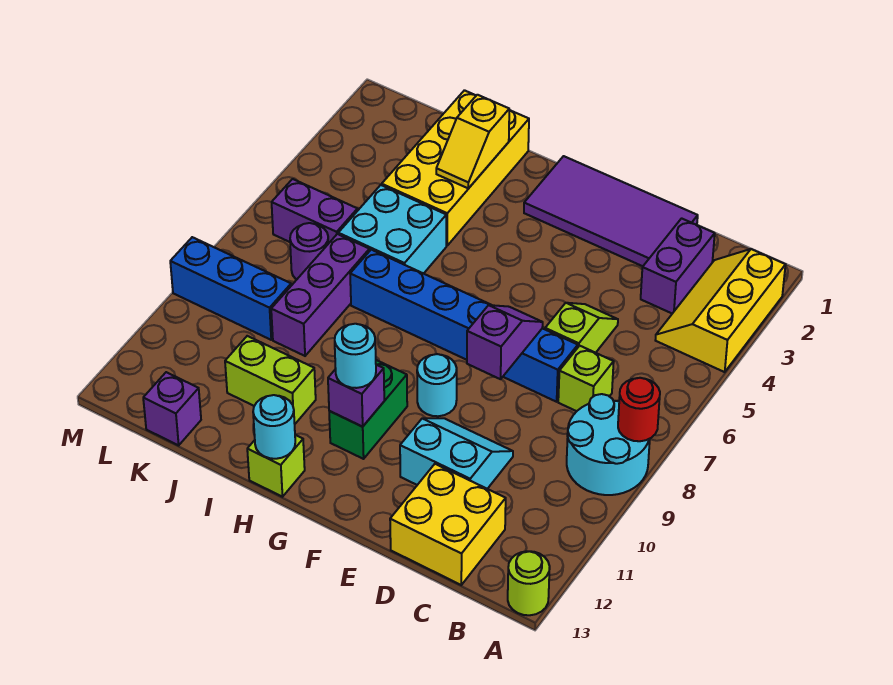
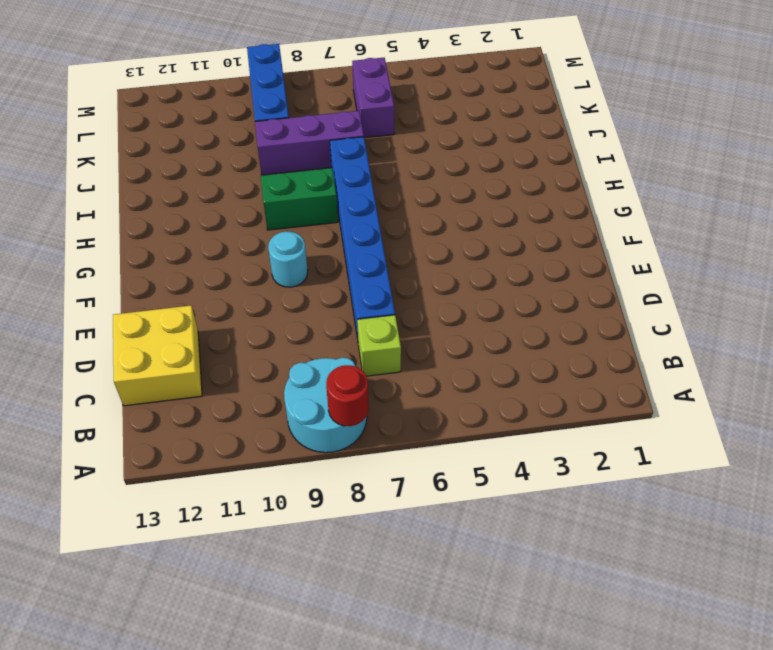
green 1x2 brick [261,168,338,230] -> green 1x2 brick moved to [329,360,407,459]
none -> yellow 2x3 slope [655,249,786,372]
none -> lime 1x1 round brick [508,551,550,615]
none -> purple 1x2 brick [641,218,715,314]

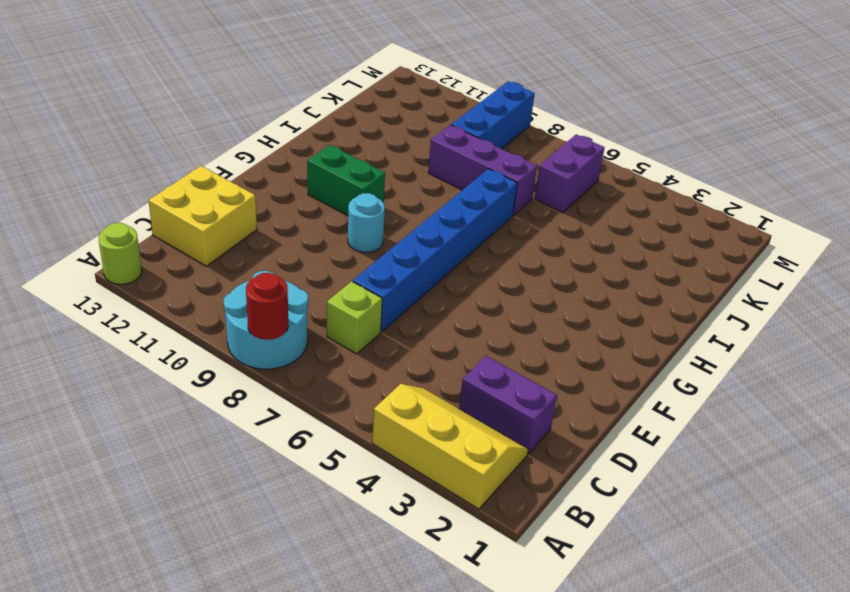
none -> purple 2x4 tile [524,156,698,266]
none -> lime 1x2 slope [545,303,618,353]
none -> cyan 2x2 slope [400,418,513,489]

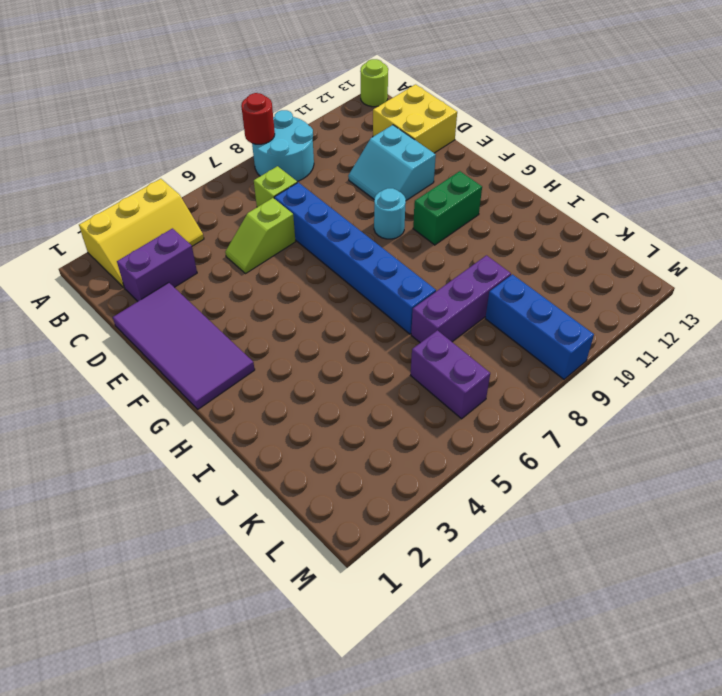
none -> lime 1x1 brick [247,435,305,497]
none -> yellow 2x4 brick [382,90,529,245]
none -> cyan 2x2 brick [338,185,446,274]

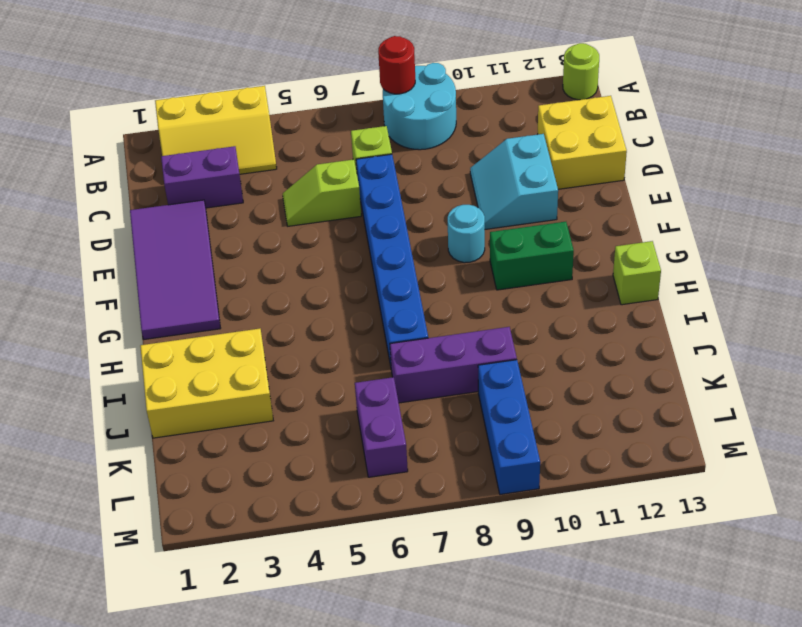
yellow 2x3 brick [140,329,273,438] -> yellow 2x4 brick [382,90,529,245]
none -> cyan 2x2 brick [338,185,446,274]
none -> lime 1x2 brick [225,336,316,424]
none -> purple 1x1 round brick [290,223,329,280]

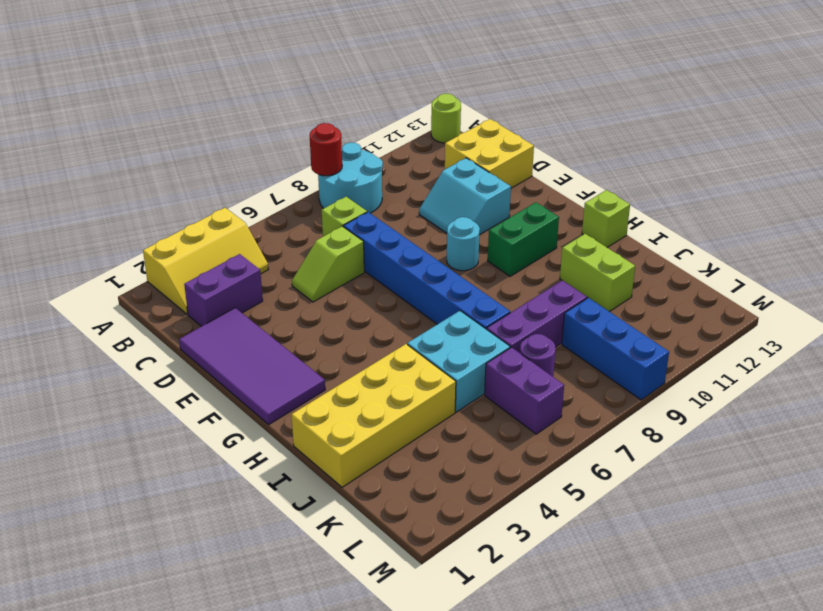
none -> purple 1x1 brick [143,372,201,445]
none -> purple 1x2 slope [467,305,543,379]
none -> purple 1x1 brick [328,365,384,427]

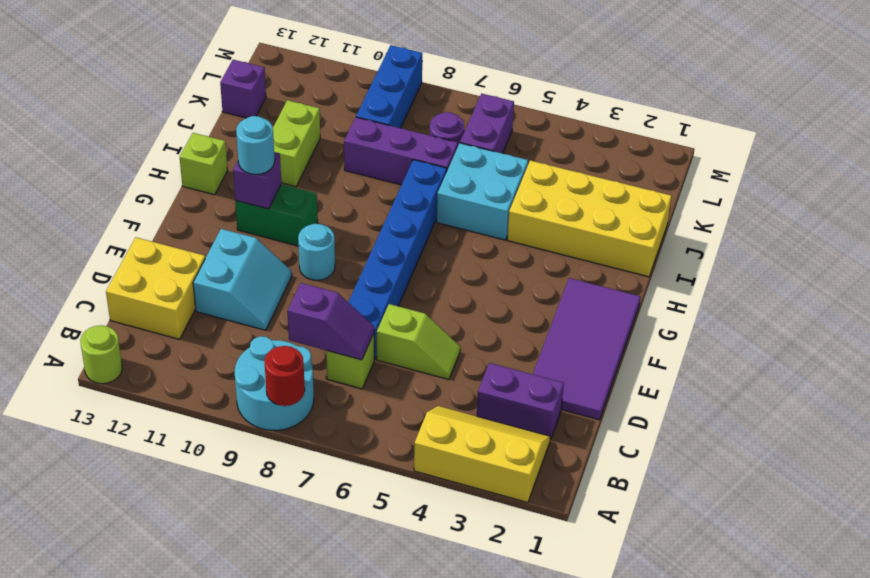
purple 1x2 slope [287,283,374,360] -> purple 1x2 slope moved to [467,305,543,379]
none -> cyan 1x1 round brick [253,395,295,459]
none -> yellow 1x2 slope [436,95,509,189]

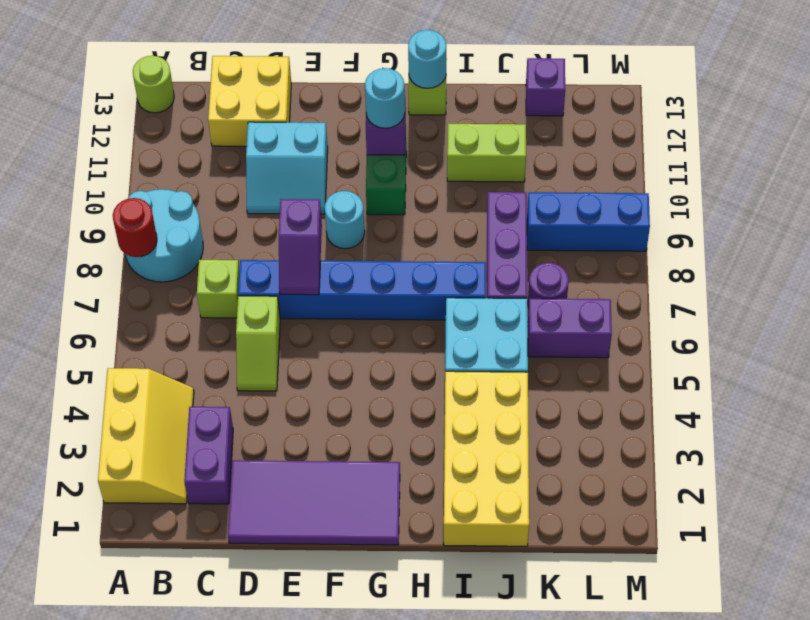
none -> yellow 1x2 slope [436,95,509,189]

